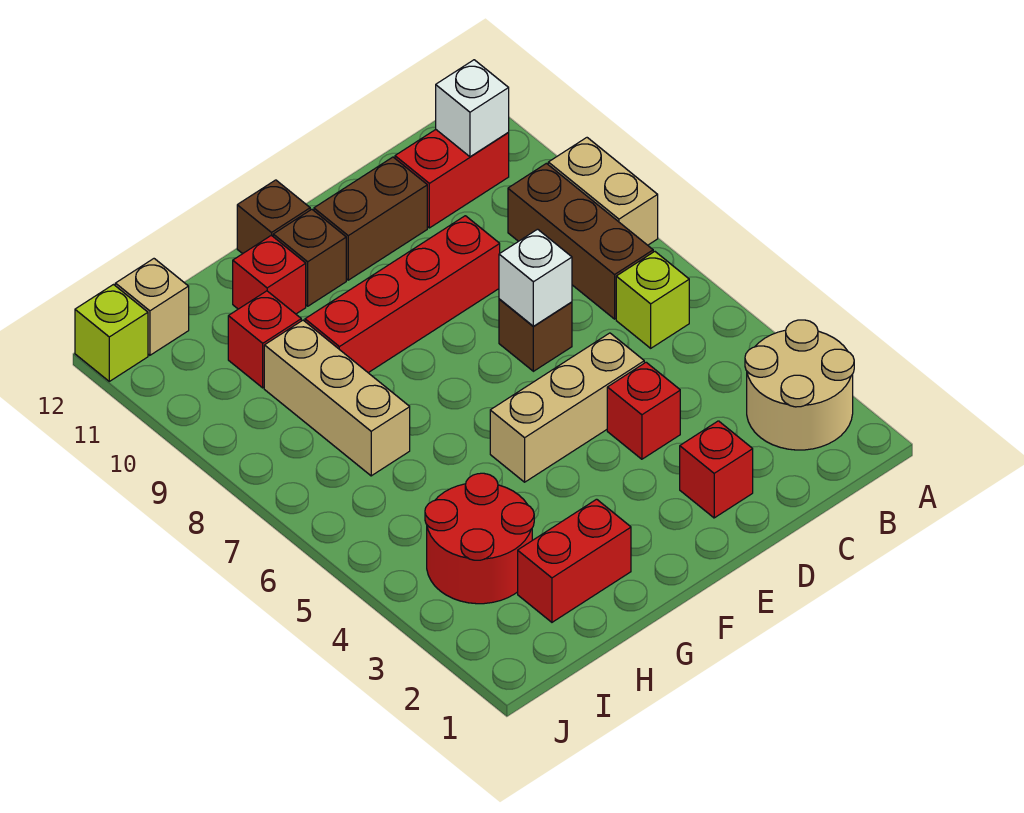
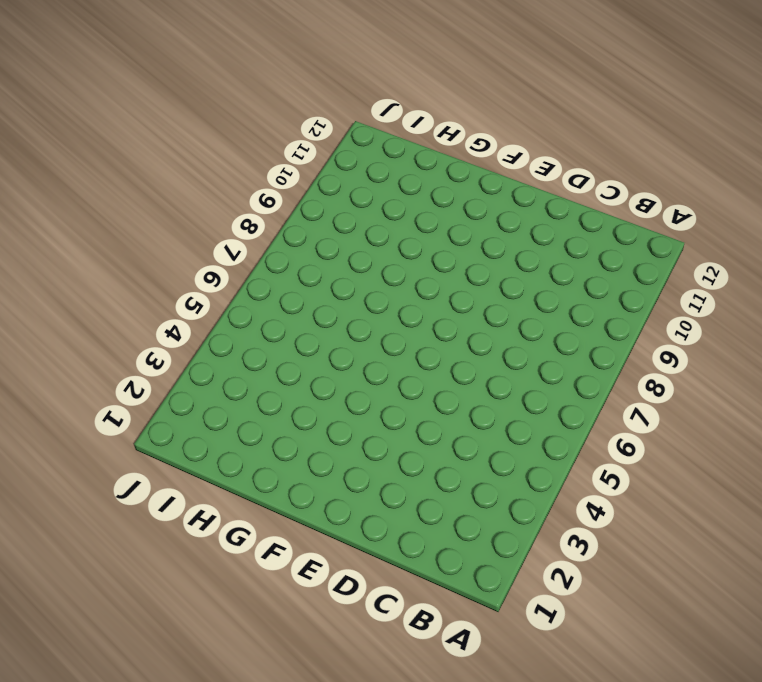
none -> tan 2x2 round brick [745,320,854,450]
none -> tan 1x2 brick [548,138,658,245]
none -> lime 1x1 brick [616,252,689,348]

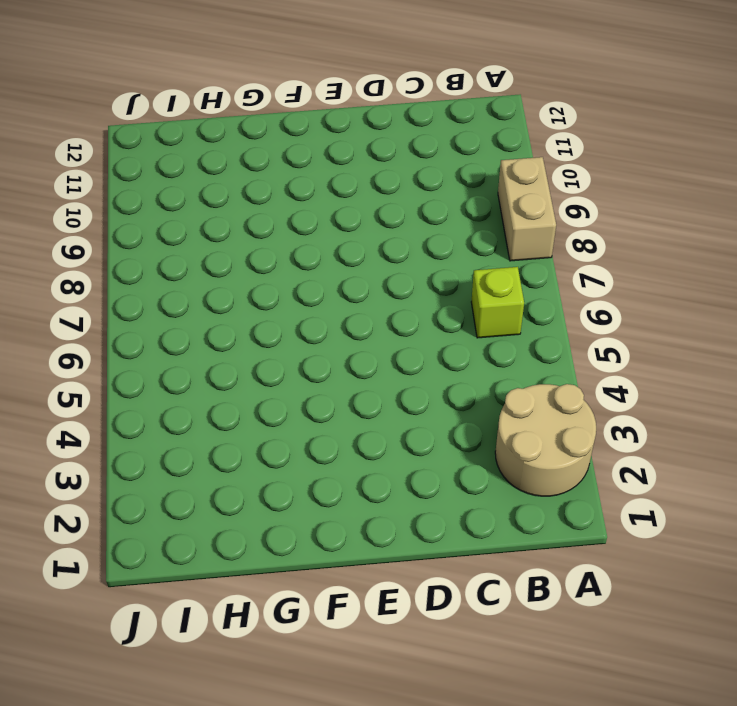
none -> brown 1x3 brick [508,163,653,319]
none -> red 1x2 brick [395,130,509,228]
none -> red 1x1 brick [680,421,753,518]

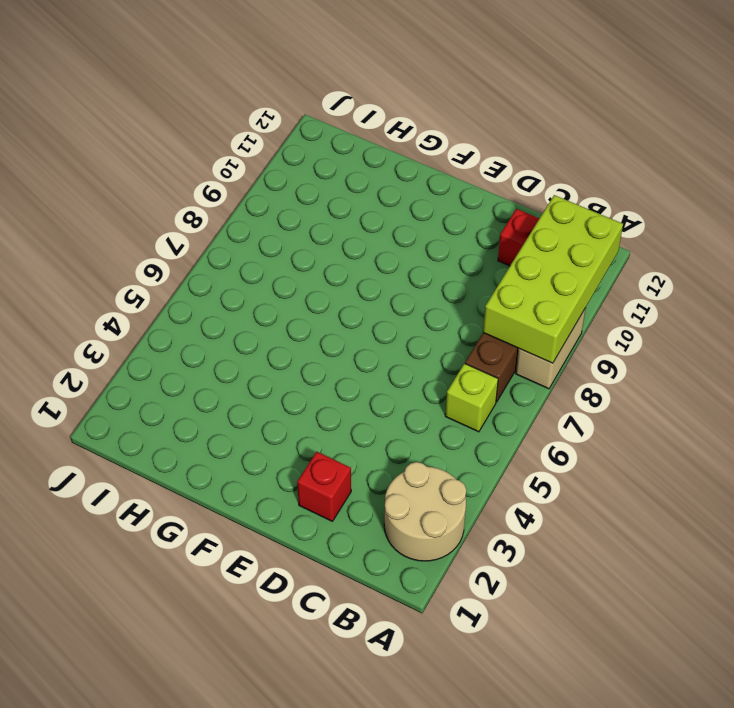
lime 2x4 brick [483,195,623,363] -> white 1x1 brick [436,60,509,157]
none -> red 1x1 brick [607,362,680,459]
none -> tan 1x3 brick [490,333,644,482]
none -> brown 1x1 brick [499,299,572,371]

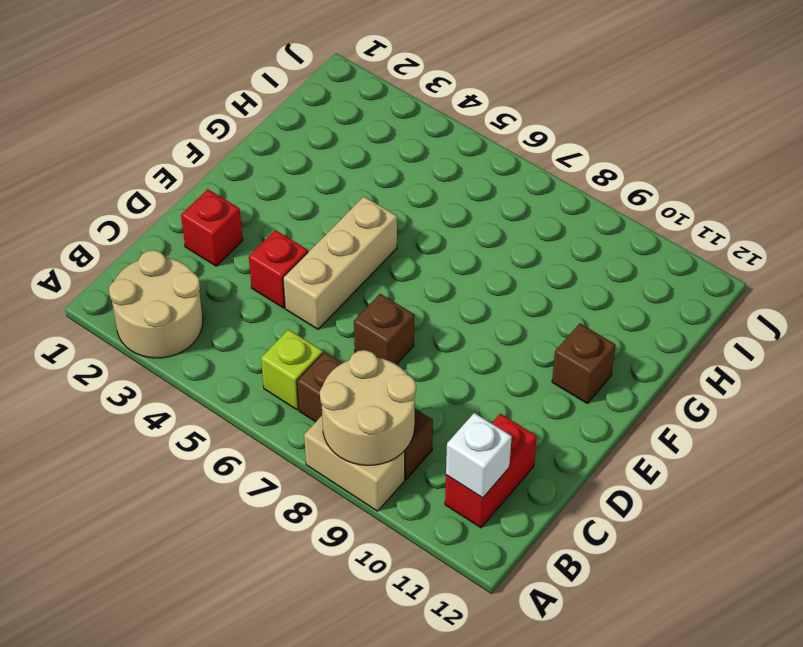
tan 2x2 round brick [320,350,416,465] -> none
none -> red 1x4 brick [305,216,500,373]
none -> brown 1x2 brick [314,157,427,280]
none -> brown 1x1 brick [237,180,310,254]

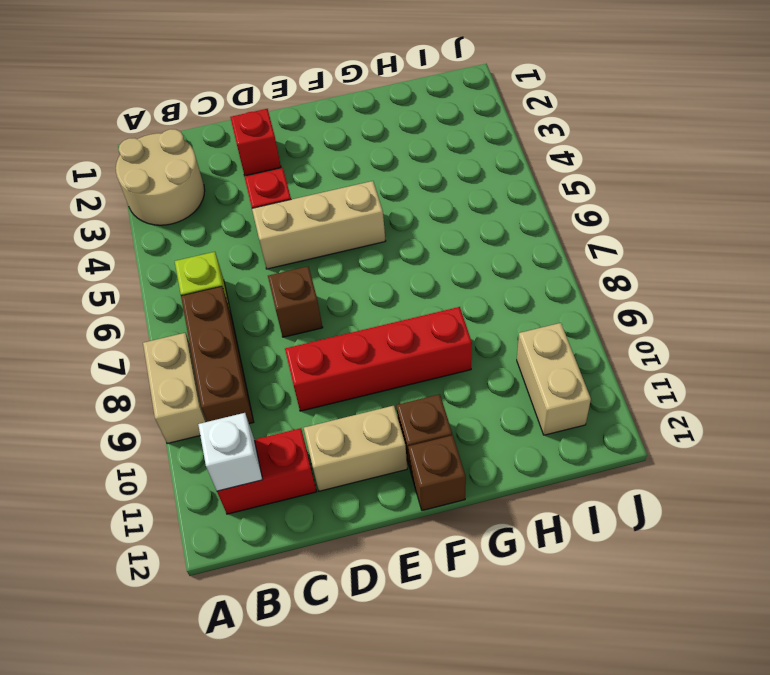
tan 1x2 brick [304,406,407,491] -> brown 1x2 brick [314,157,427,280]
tan 1x2 brick [517,323,591,435] -> none
none -> red 1x2 brick [518,499,631,622]
none -> red 1x1 brick [233,235,306,314]
none -> red 2x2 round brick [425,473,534,604]

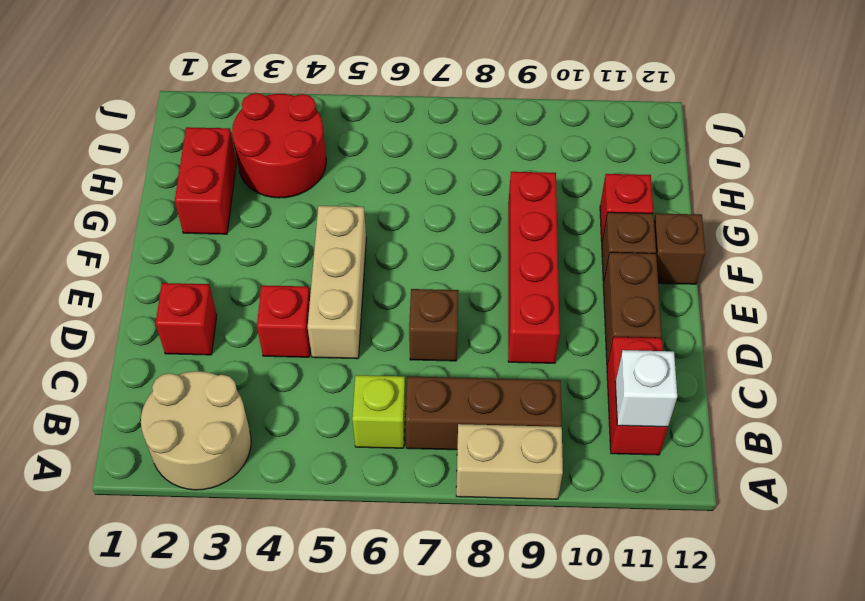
none -> tan 1x3 brick [264,320,410,476]
none -> red 1x1 brick [228,291,301,388]
none -> tan 1x1 brick [115,259,189,355]

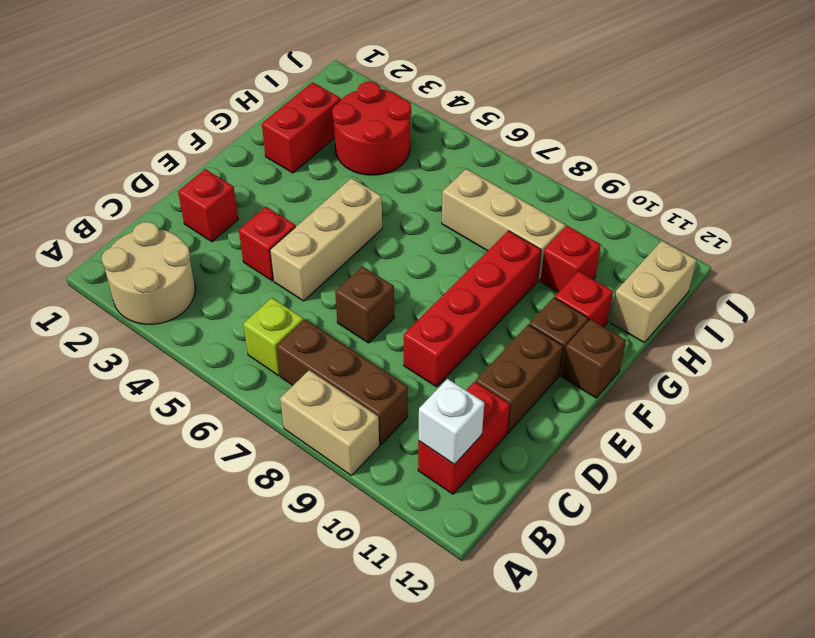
tan 1x2 brick [610,241,697,342] -> tan 1x1 brick [115,259,189,355]
none -> lime 1x1 brick [75,285,148,381]
none -> white 1x1 brick [499,229,572,326]

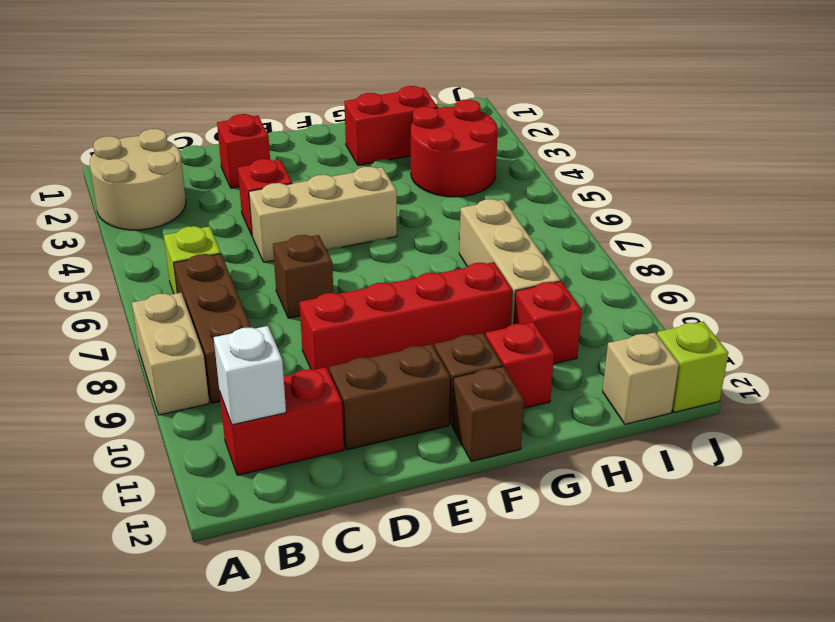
none -> white 1x1 brick [499,229,572,326]

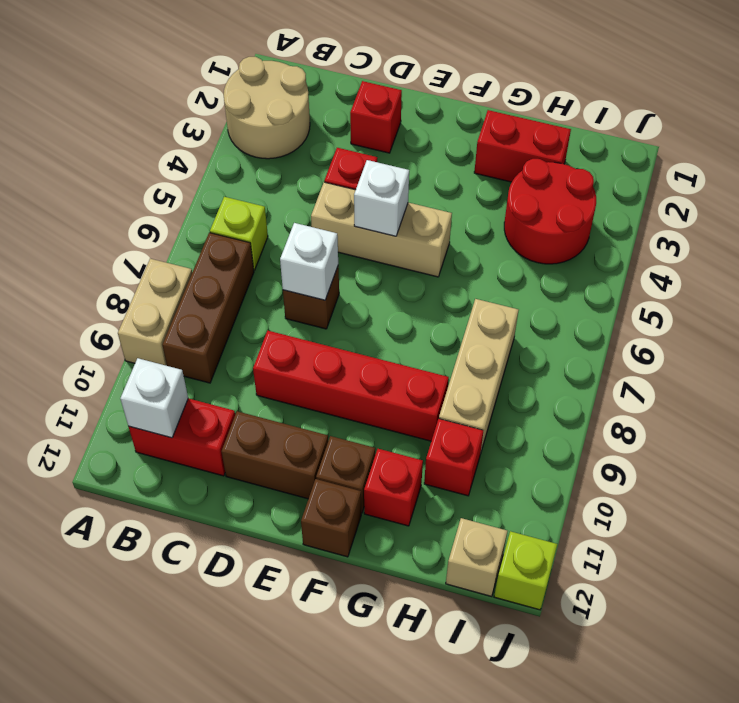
white 1x1 brick [354,160,409,236] -> none

